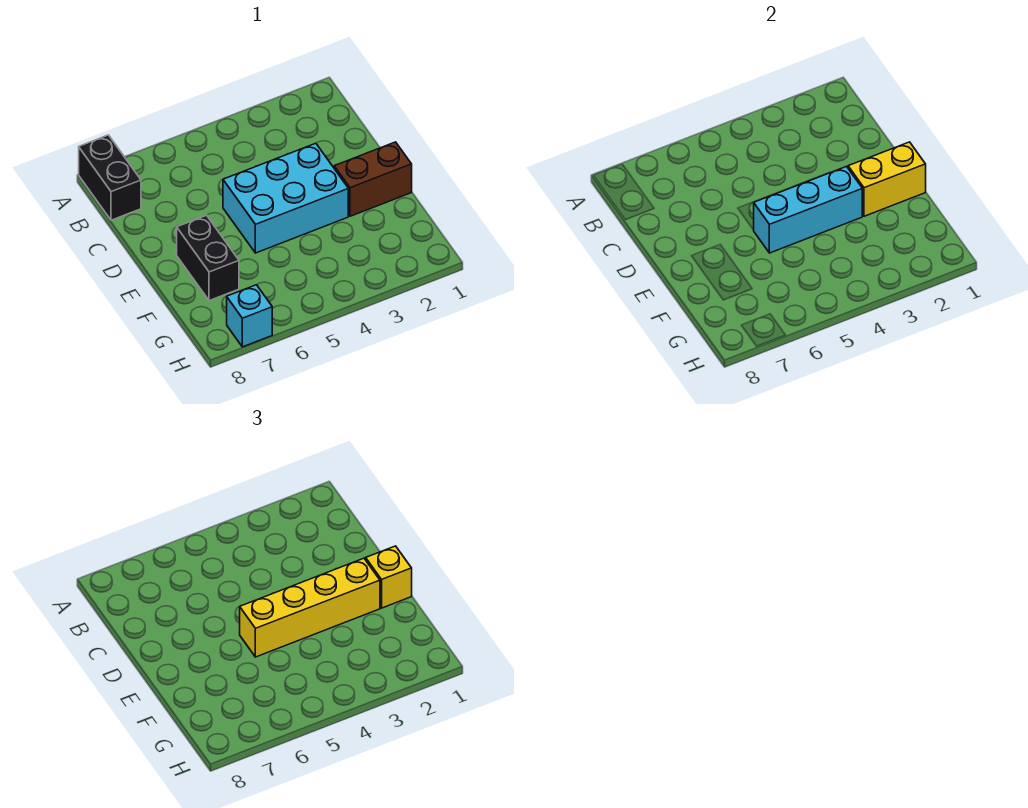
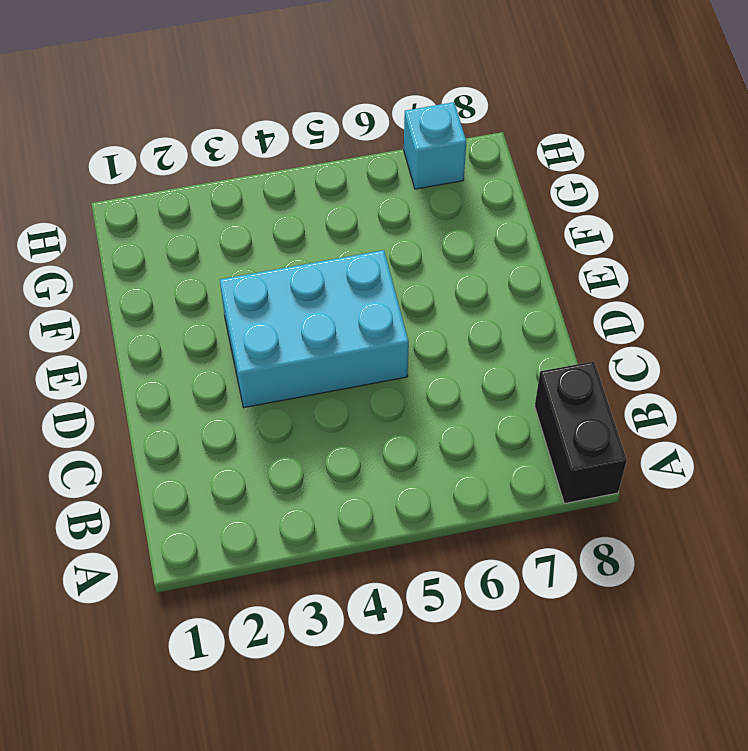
none -> brown 1x2 brick [334,142,412,216]
none -> black 1x2 brick [177,215,239,301]

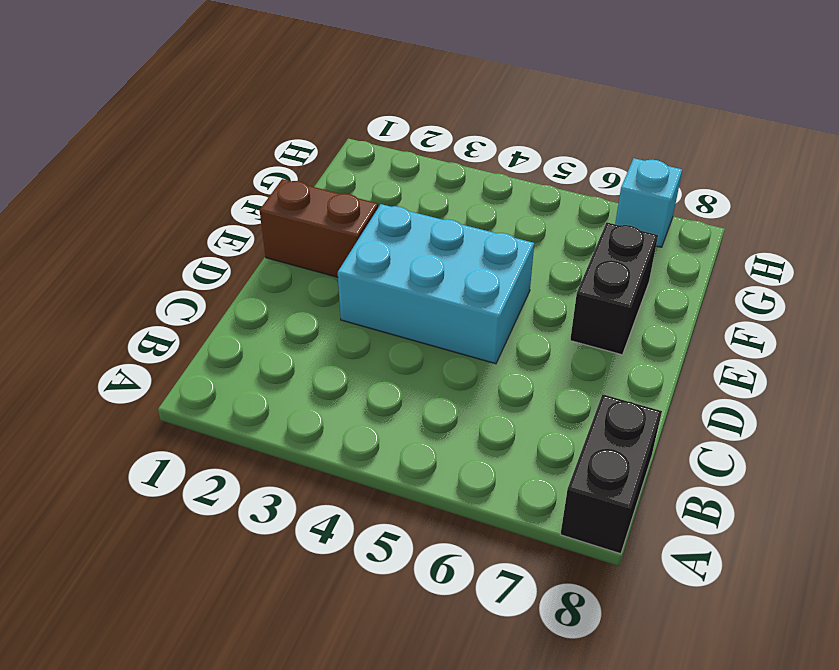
none -> yellow 1x2 brick [848,142,926,216]
none -> cyan 1x3 brick [754,167,862,253]

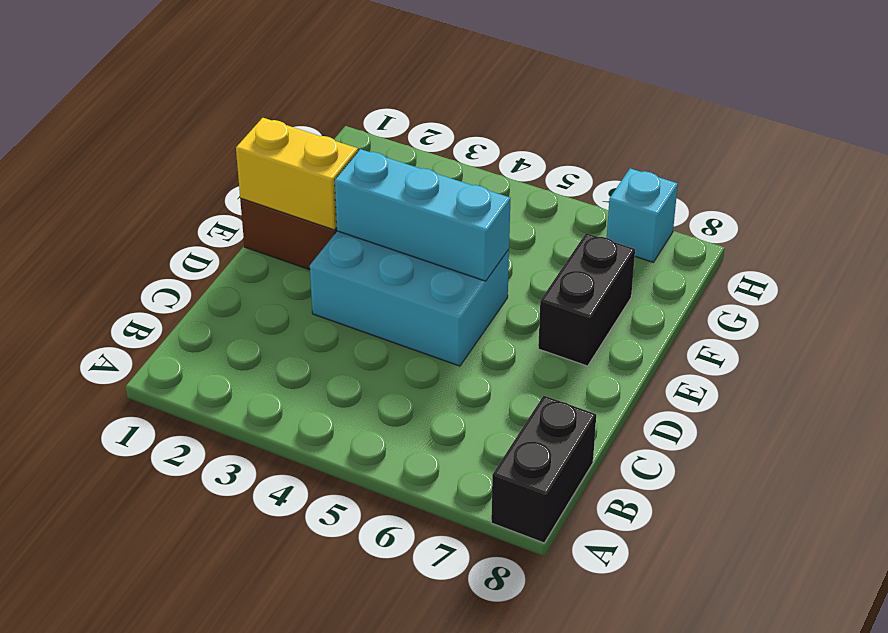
none -> yellow 1x1 brick [366,546,412,608]
none -> yellow 1x4 brick [240,558,380,657]

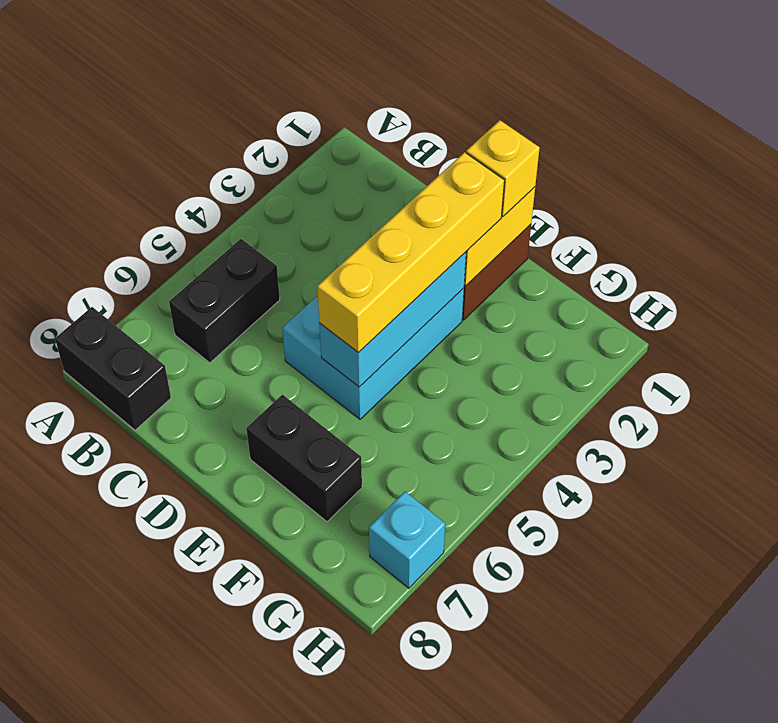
black 1x2 brick [169,239,280,363] -> none

